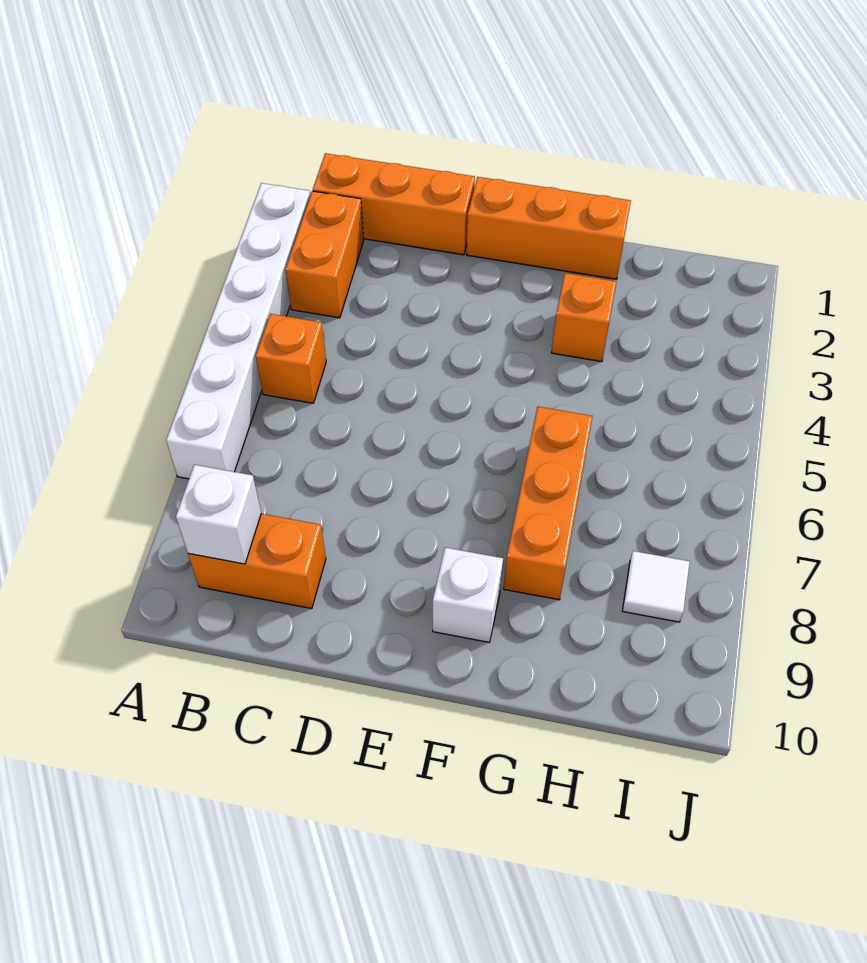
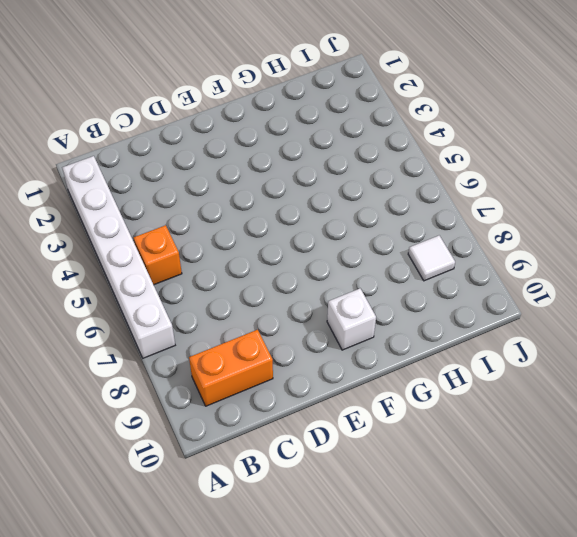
none -> orange 1x3 brick [313,153,475,255]
none -> orange 1x2 brick [285,191,364,318]

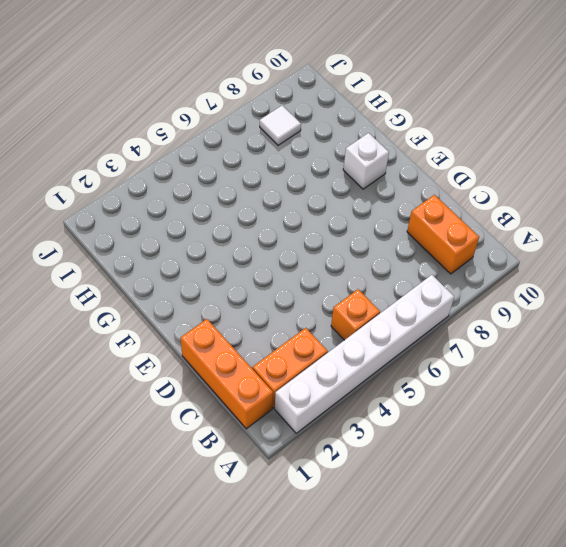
none -> orange 1x3 brick [467,177,631,279]
none -> orange 1x1 brick [552,273,617,362]

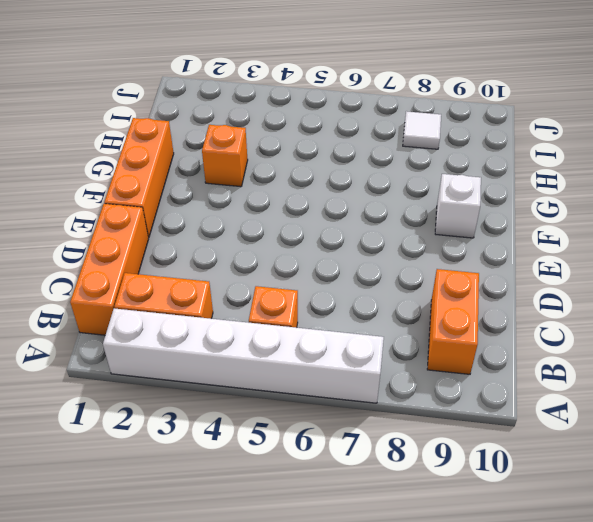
none -> orange 1x3 brick [504,407,593,600]
none -> white 1x1 brick [176,465,261,564]

